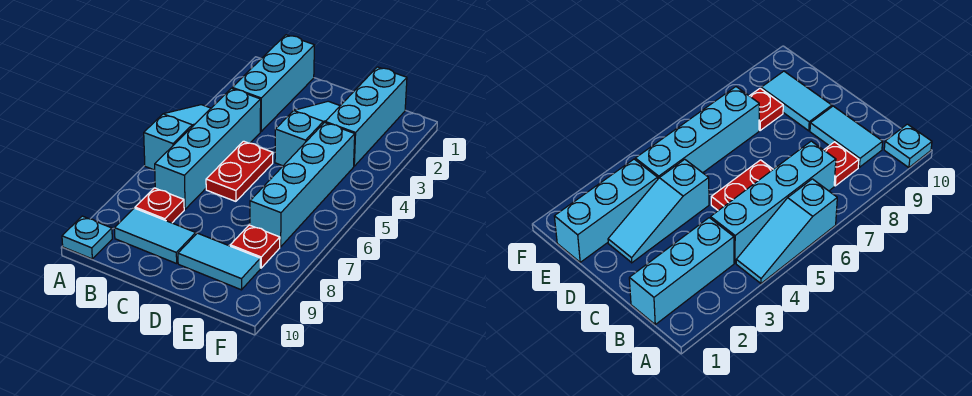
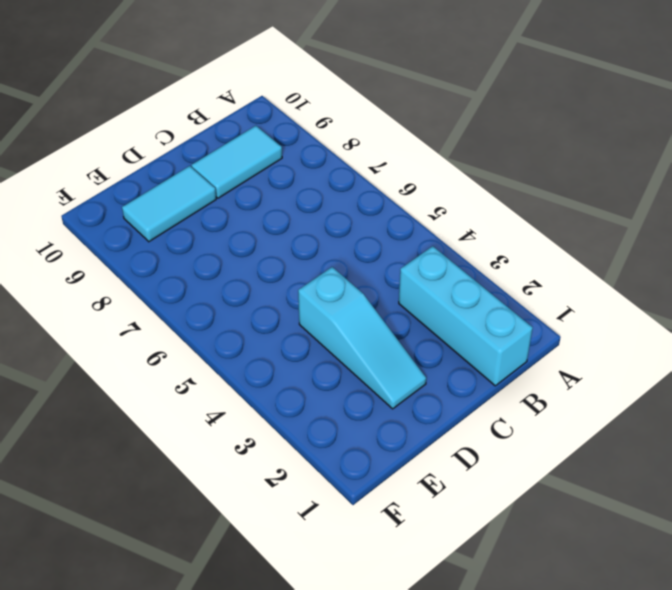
none -> cyan 1x3 slope [144,105,211,170]
none -> cyan 1x1 plate [62,216,112,259]
none -> cyan 1x4 brick [155,88,261,209]

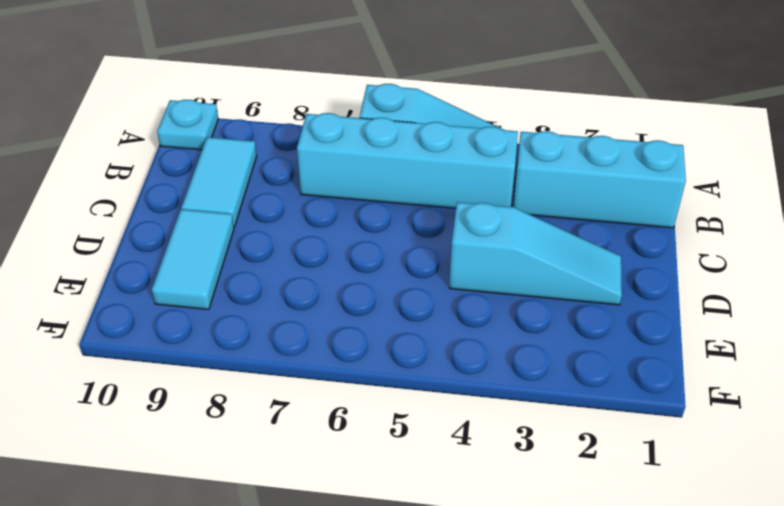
none -> red 1x1 plate [135,188,184,223]
none -> red 1x2 plate [206,141,273,201]
none -> cyan 1x3 brick [325,67,407,166]

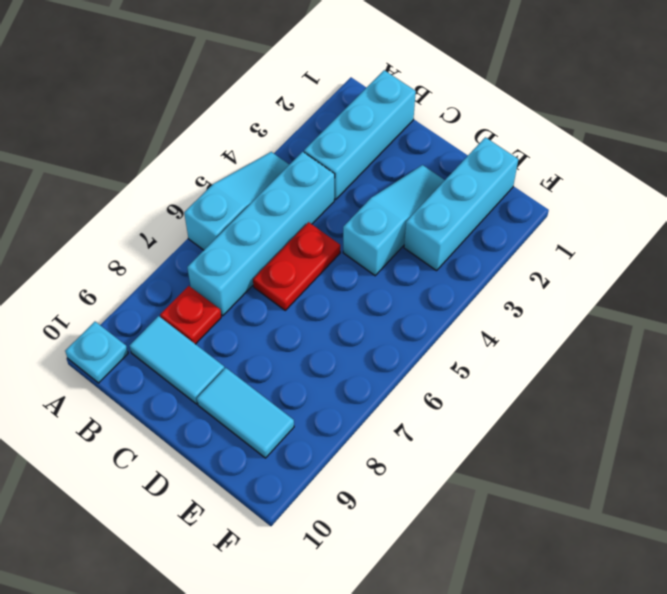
none -> cyan 1x4 brick [250,123,355,247]
none -> red 1x1 plate [230,225,280,268]

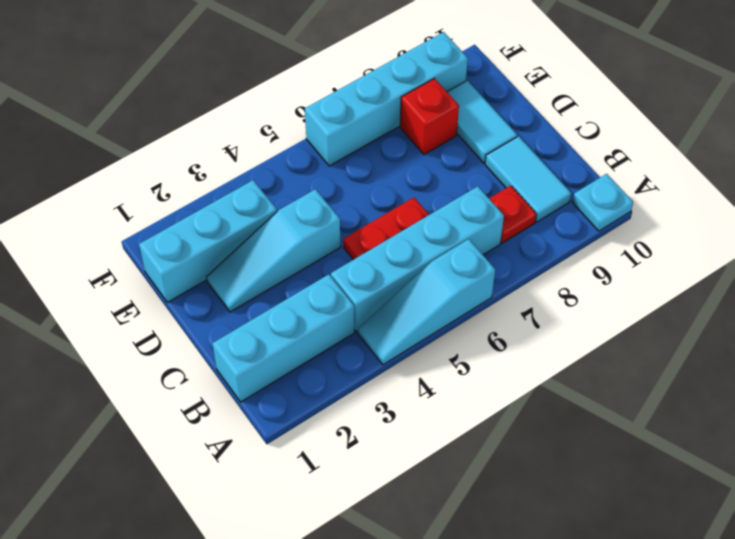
red 1x1 brick [400,79,459,154] -> red 1x1 plate [230,225,280,268]
cyan 1x4 brick [305,32,468,166] -> cyan 1x4 brick moved to [250,123,355,247]

